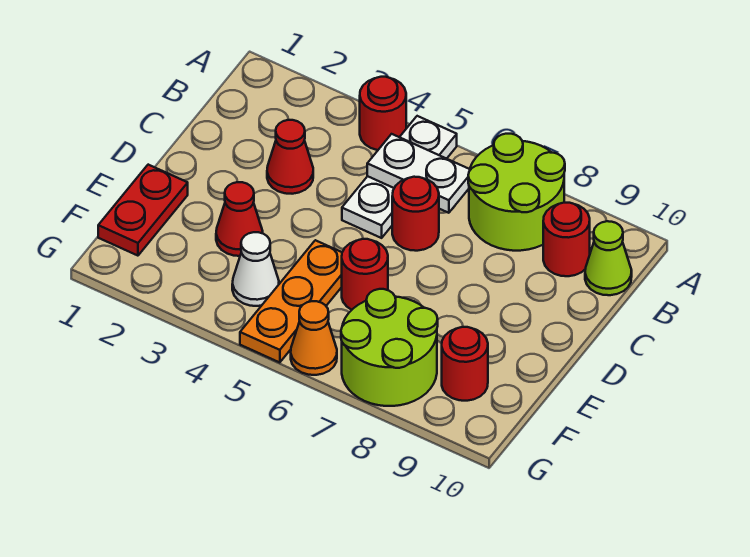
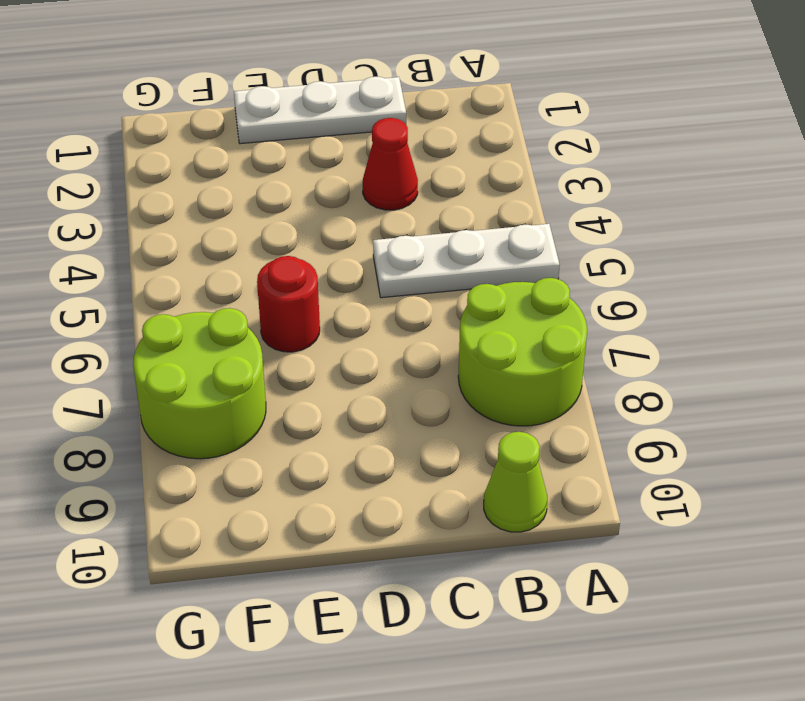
white 1x3 plate [234,77,406,144] -> red 1x2 plate [98,165,188,256]
none -> red 1x1 round brick [360,77,406,150]
none -> red 1x1 round brick [543,203,590,276]
none -> red 1x1 round brick [392,177,439,251]

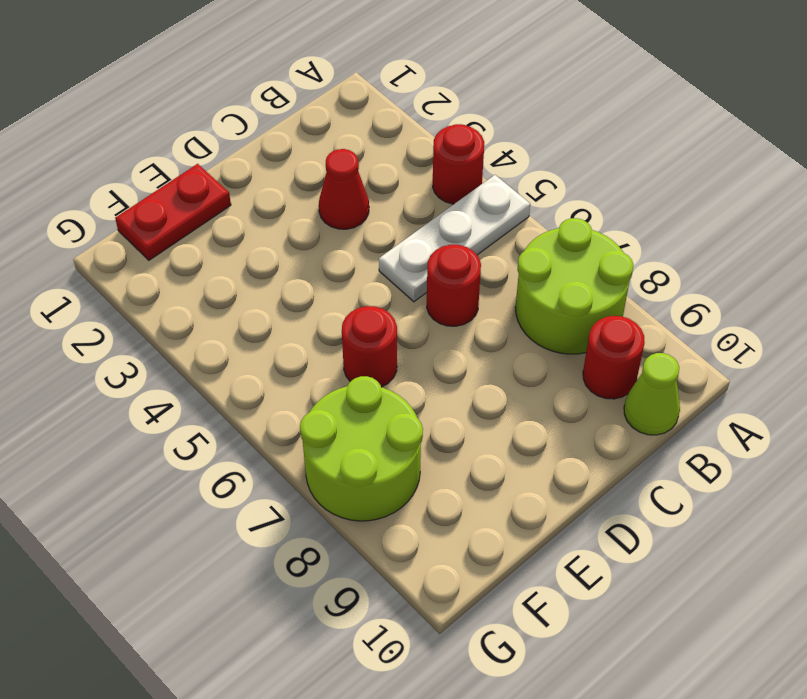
none -> red 1x1 cone [216,182,263,256]
none -> orange 1x3 plate [240,240,342,363]
none -> white 1x1 cone [232,232,279,306]

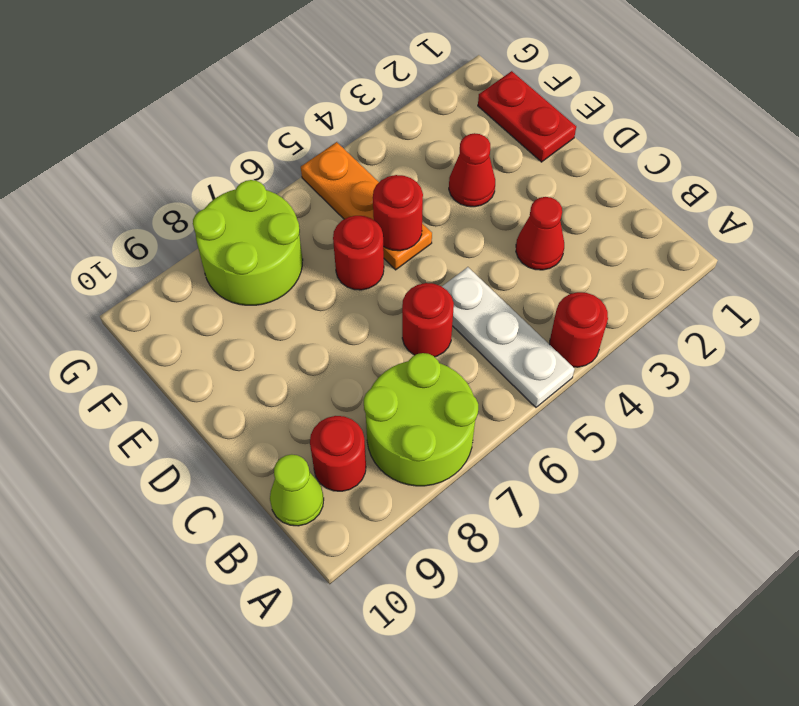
red 1x1 round brick [373,175,423,251] -> red 1x1 round brick moved to [442,327,488,401]
none -> white 1x1 cone [232,232,279,306]
none -> orange 1x1 cone [291,301,337,375]
none -> white 1x2 plate [367,134,470,213]

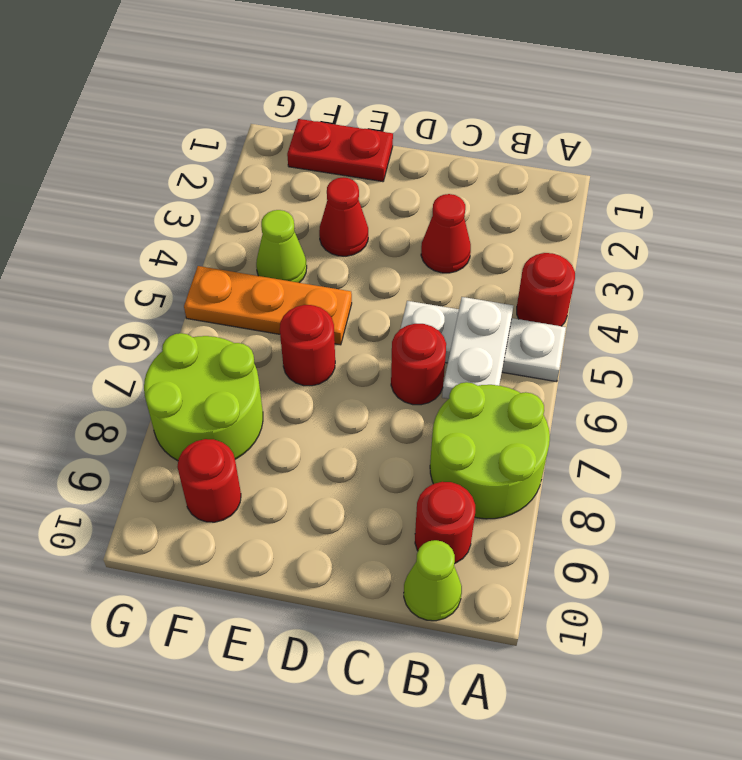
lime 1x1 cone [256,210,307,283] -> white 1x1 cone [232,232,279,306]
none -> orange 1x1 cone [291,301,337,375]

